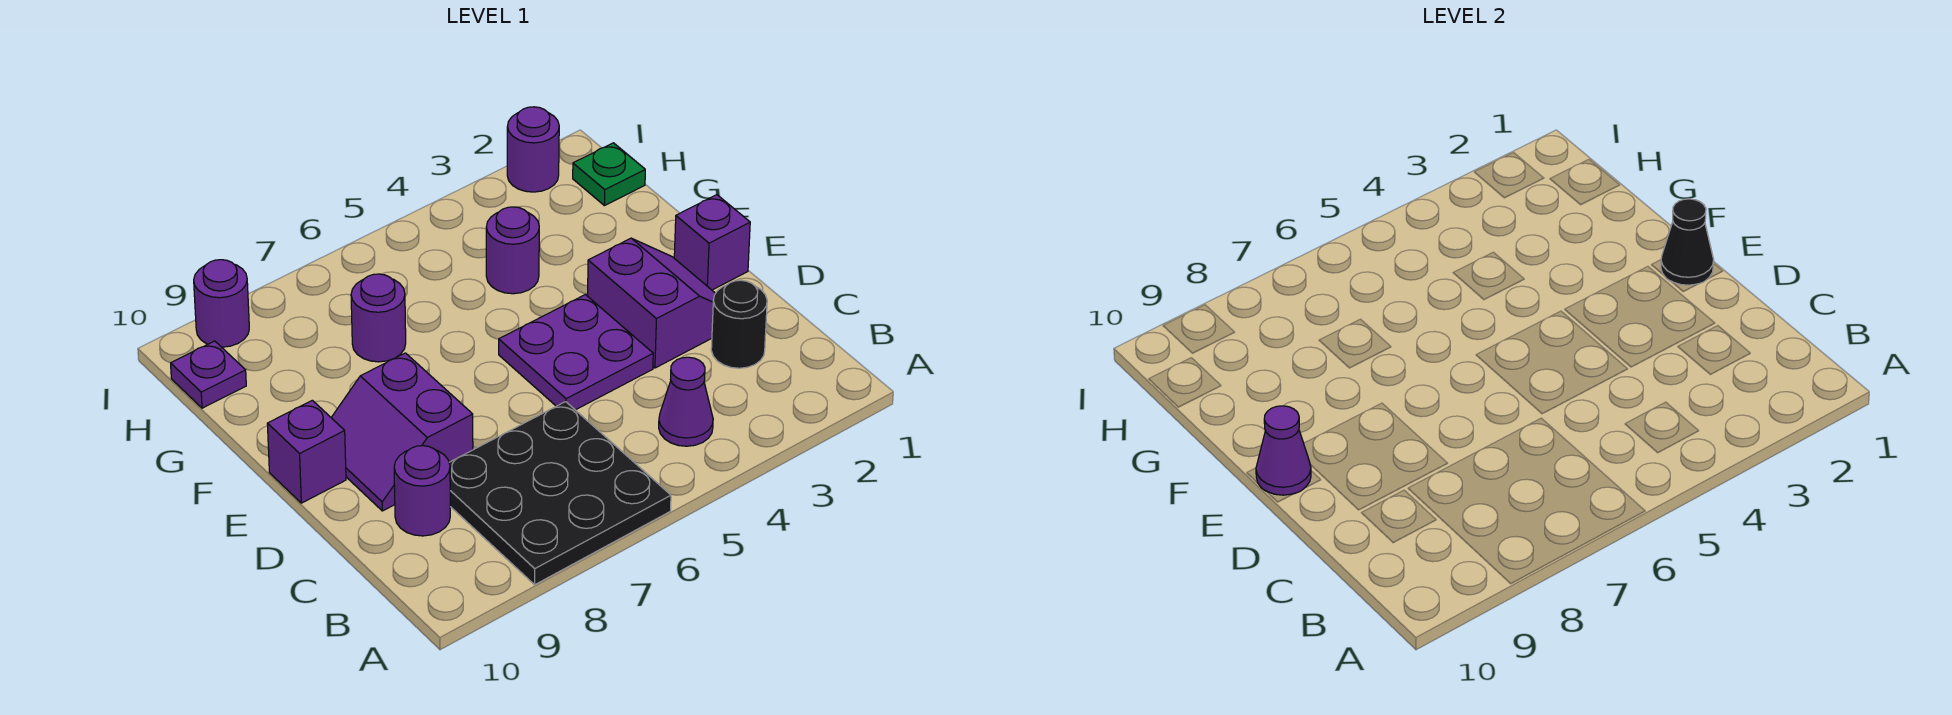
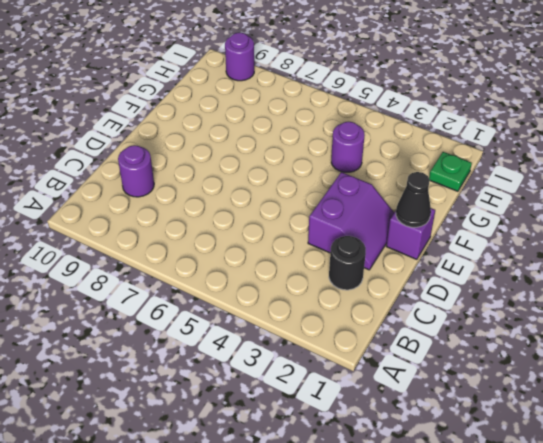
none -> black 3x3 plate [449,402,671,585]
none -> purple 1x1 cone [659,357,713,446]
none -> purple 2x2 plate [499,295,653,410]

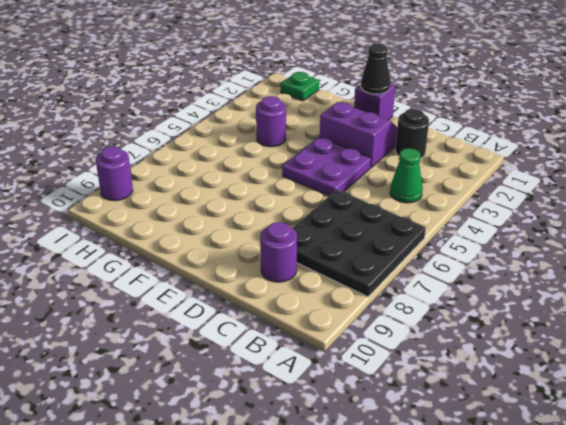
green 1x1 cone [390,148,423,203] -> purple 1x1 cone [659,357,713,446]
none -> purple 2x2 slope [331,353,473,511]
none -> purple 1x1 brick [267,400,346,503]
none -> purple 1x1 round brick [351,274,406,362]

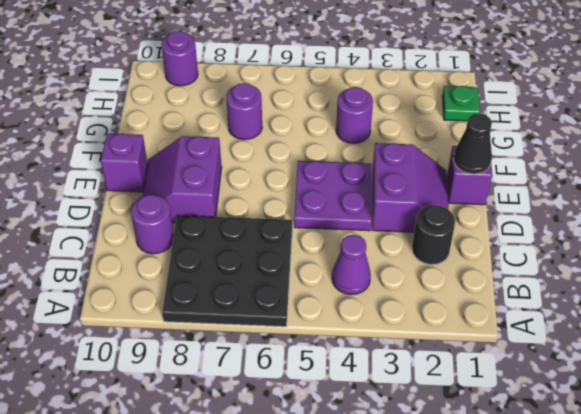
none -> purple 1x1 plate [171,341,246,408]
none -> purple 1x1 round brick [507,107,559,192]
none -> purple 1x1 cone [1256,406,1311,495]

